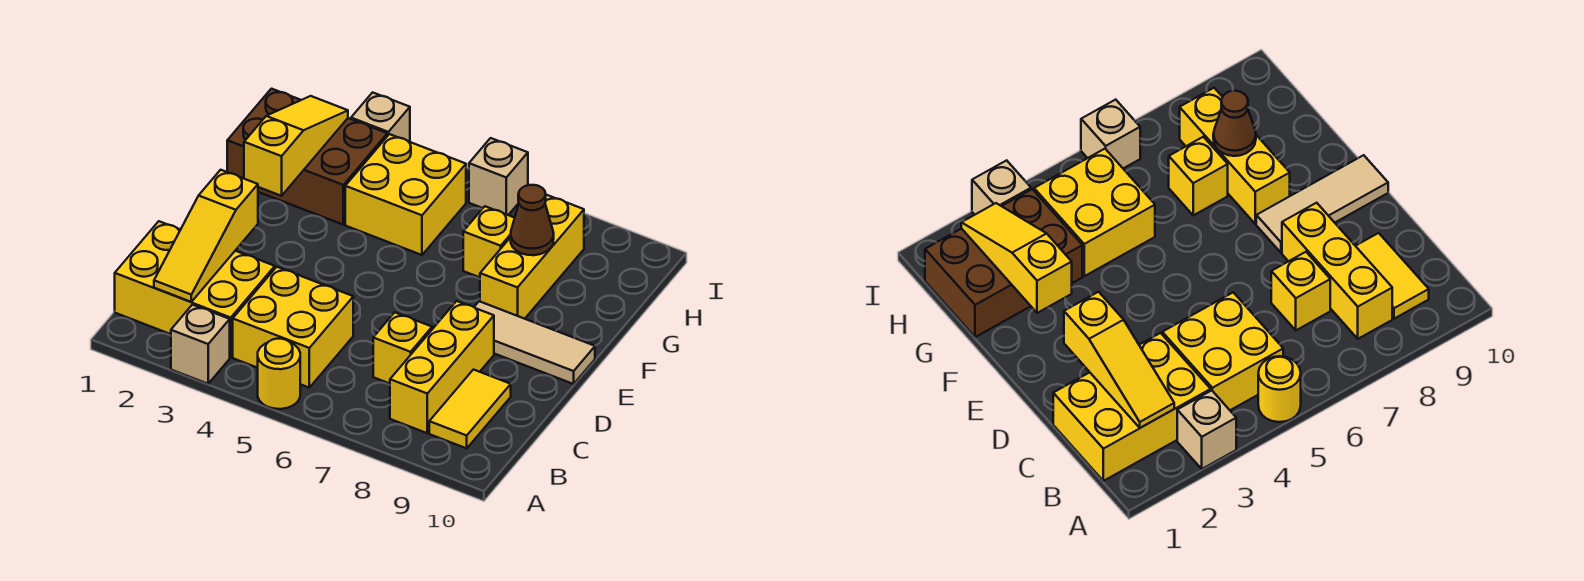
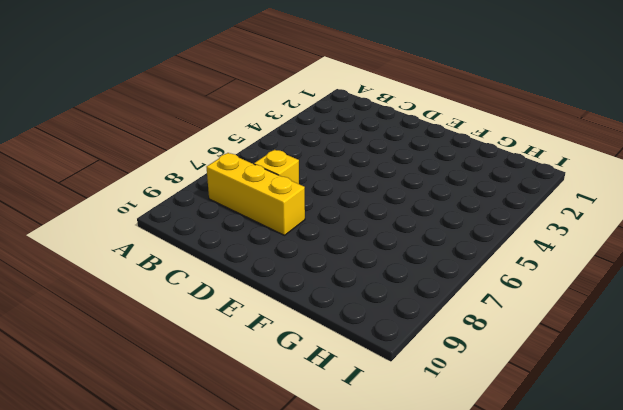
none -> tan 1x1 brick [171,305,230,384]
none -> yellow 1x1 round brick [258,339,300,409]
none -> yellow 2x3 brick [115,221,275,357]

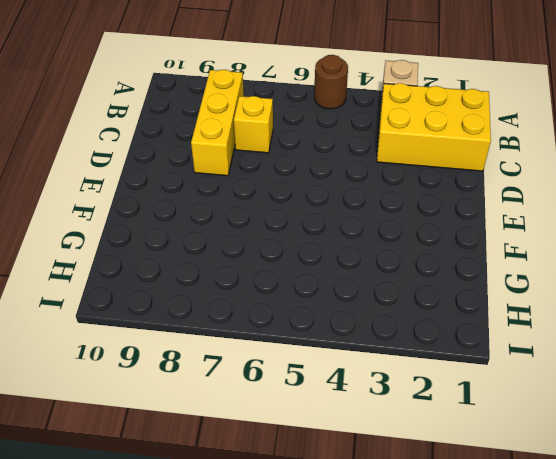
brown 1x1 round brick [314,55,348,109] -> yellow 1x1 round brick [258,339,300,409]
none -> yellow 2x2 brick [233,267,353,387]
none -> yellow 1x2 tile [429,370,511,448]
none -> tan 1x3 tile [474,301,595,384]

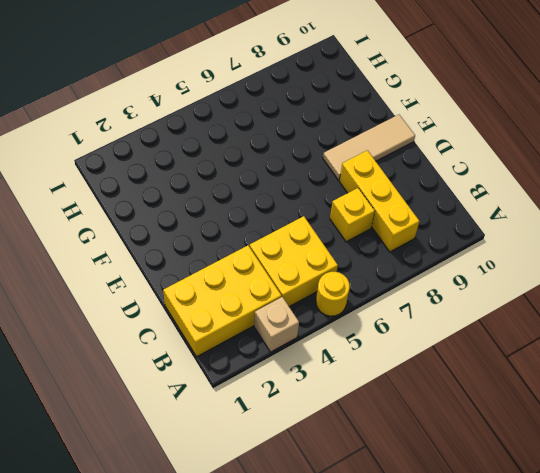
none -> yellow 1x2 tile [429,370,511,448]
none -> yellow 1x3 brick [480,195,584,319]
none -> brown 2x3 brick [227,89,387,224]

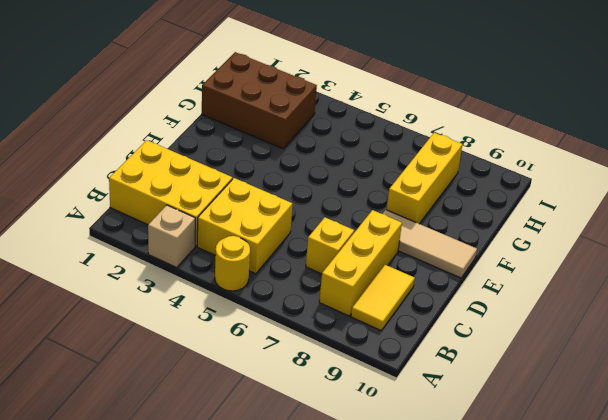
none -> yellow 2x2 brick [345,134,466,255]
none -> yellow 1x1 brick [463,206,515,277]
none -> tan 1x1 brick [351,92,410,142]

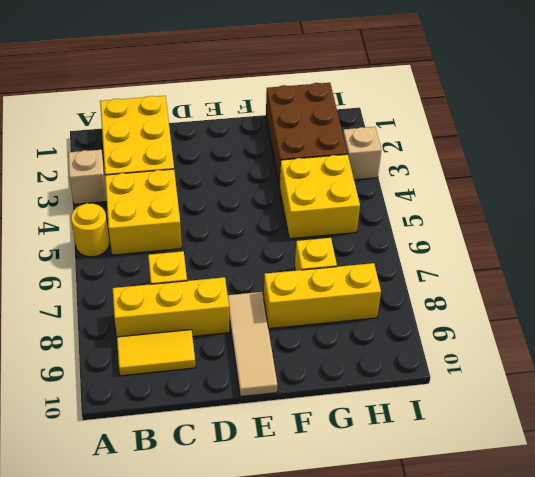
none -> tan 1x1 brick [469,138,528,215]
none -> yellow 1x3 slope [154,170,258,302]
none -> yellow 1x3 slope [244,96,348,196]

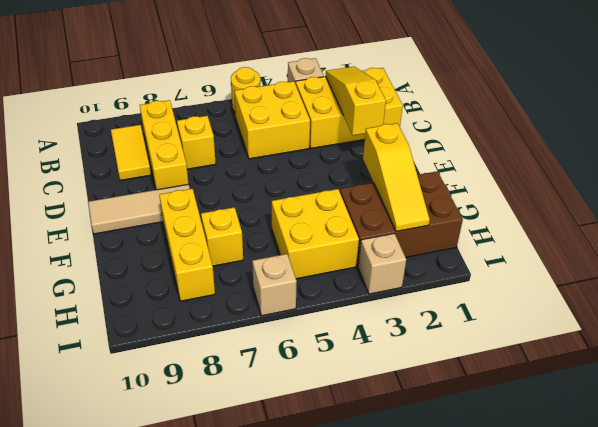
none -> brown 1x1 cone [511,185,554,255]

